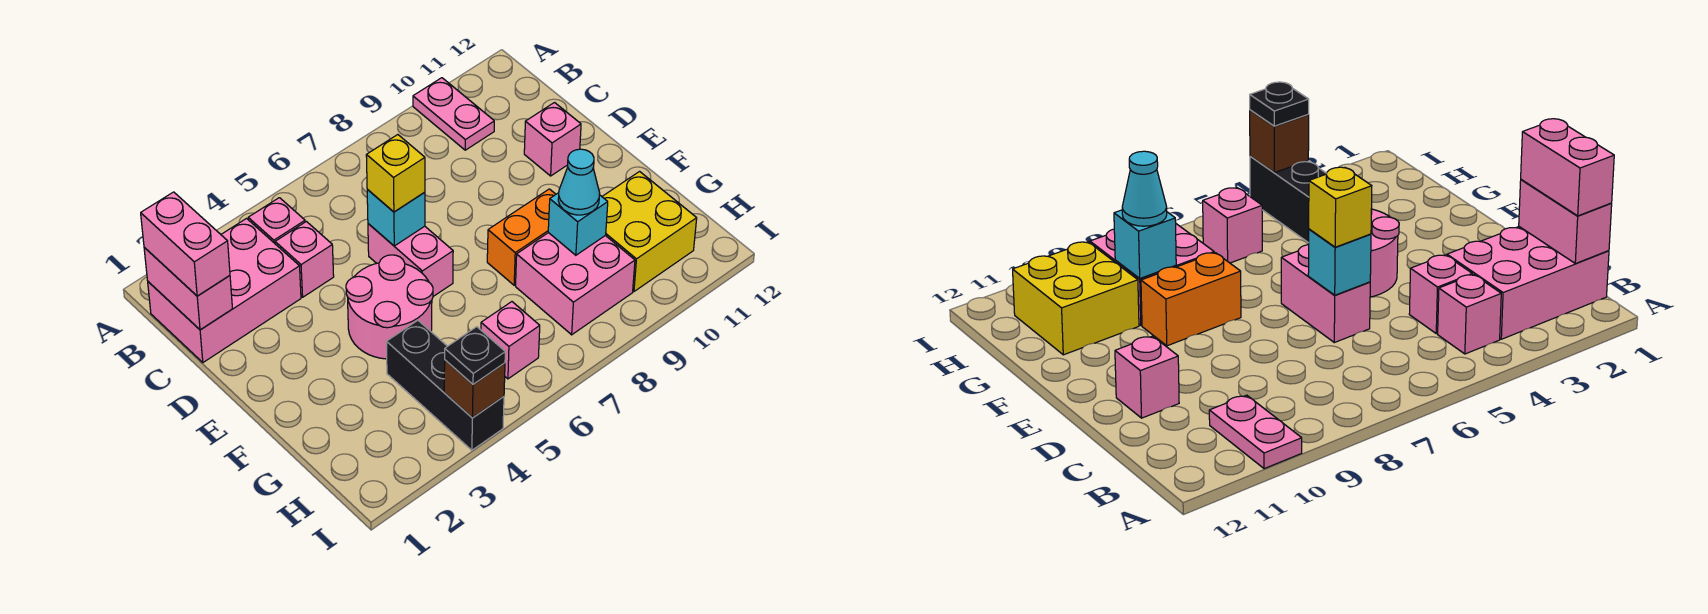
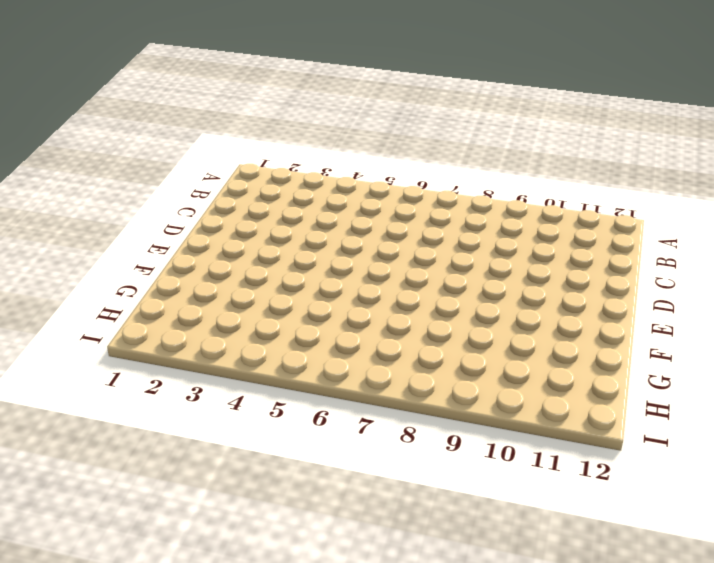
none -> pink 1x2 plate [413,78,494,150]
none -> pink 2x3 brick [148,219,301,362]
none -> pink 1x1 brick [248,198,305,243]

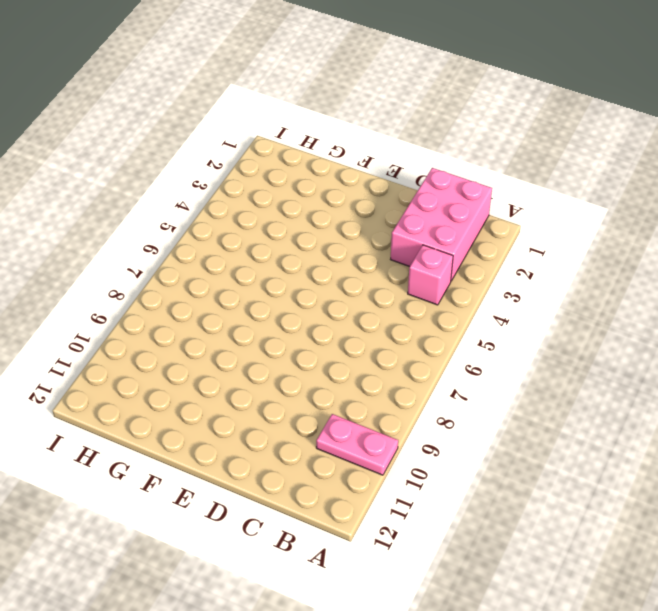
none -> pink 1x1 brick [275,222,334,297]
none -> pink 1x2 brick [368,224,453,296]
none -> pink 1x1 brick [524,103,581,176]

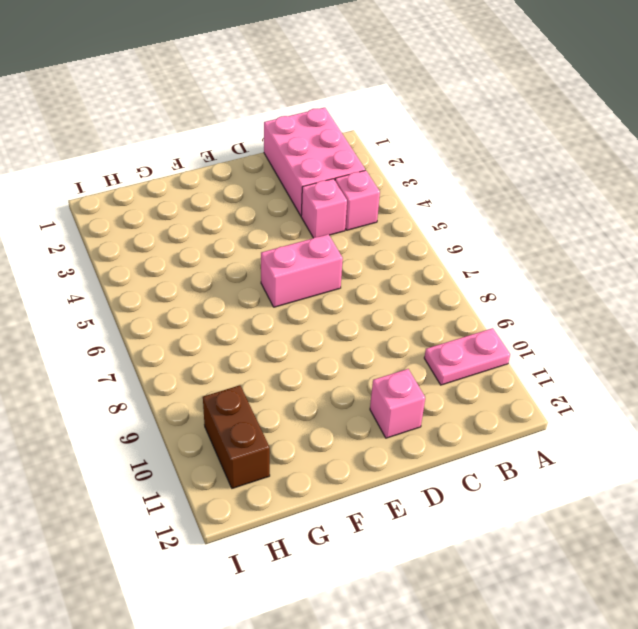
brown 1x2 brick [203,385,270,488] -> yellow 2x2 brick [602,172,697,291]
none -> pink 2x2 round brick [346,255,433,359]
none -> orange 1x2 brick [487,189,556,285]
none -> black 1x3 brick [386,320,504,450]

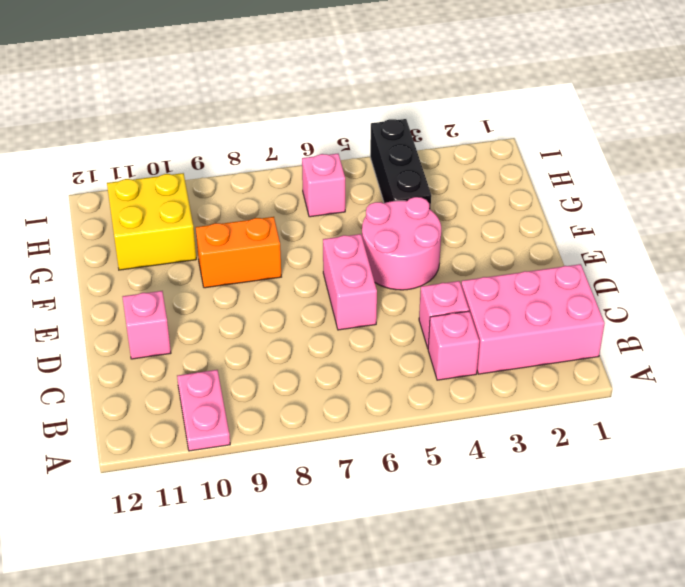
none -> pink 2x2 brick [516,233,635,335]
none -> pink 1x2 brick [144,248,232,330]
none -> cyan 1x1 brick [367,190,425,246]

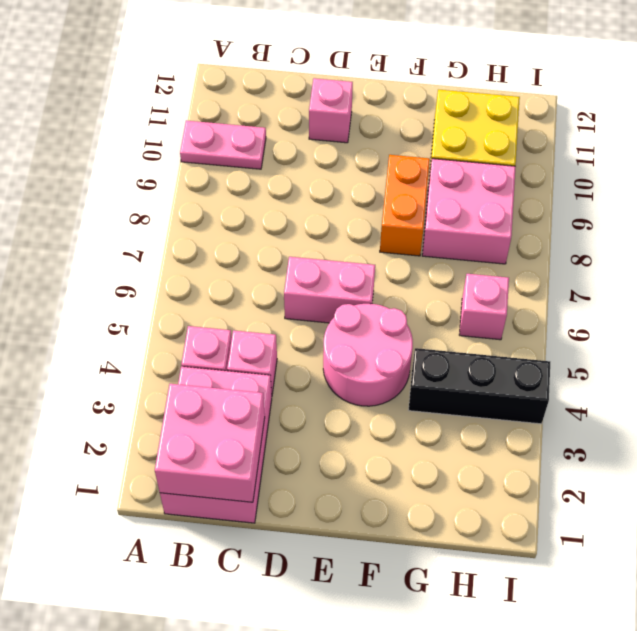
pink 2x2 brick [155,384,265,502] -> pink 1x2 brick [144,248,232,330]
none -> cyan 1x1 brick [367,190,425,246]
none -> cyan 1x1 brick [548,193,608,255]
none -> brown 1x1 brick [444,360,505,418]

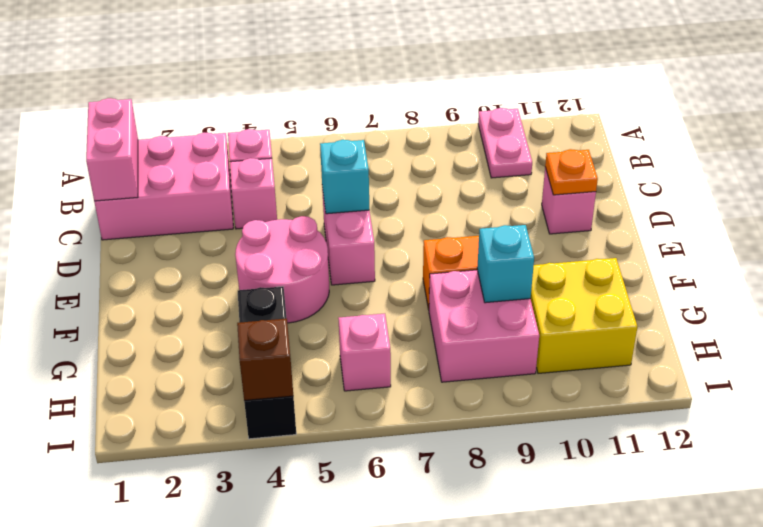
orange 1x1 plate [545,149,598,195] -> none
none -> pink 1x2 brick [141,192,230,296]
none -> yellow 1x1 brick [366,135,425,212]
none -> cyan 1x1 cone [558,149,600,215]

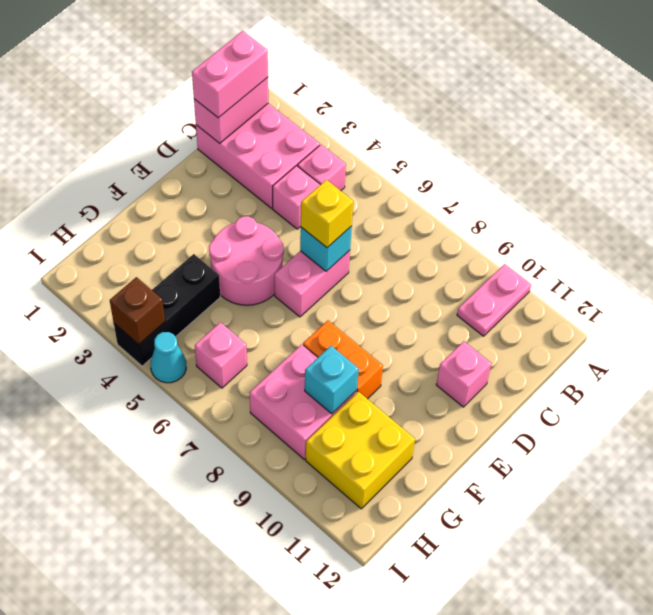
cyan 1x1 cone [151,332,186,383] -> cyan 1x1 cone moved to [558,149,600,215]
none -> black 1x1 plate [445,327,505,384]

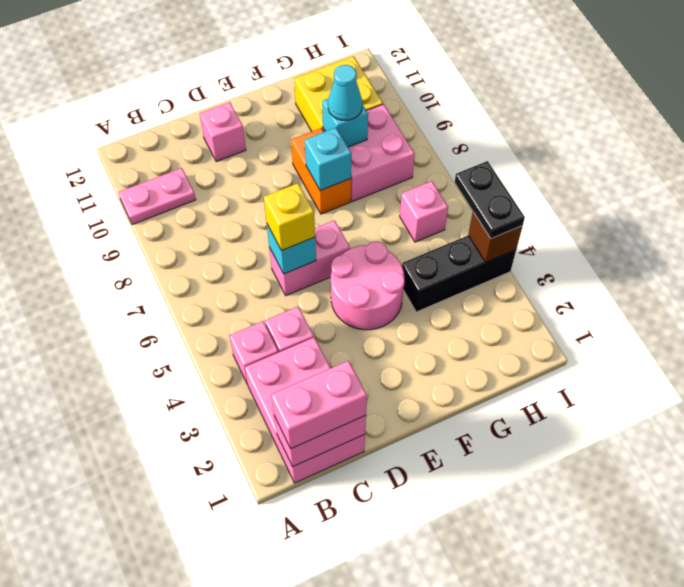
cyan 1x1 brick [305,128,351,191] -> none
black 1x2 plate [455,161,525,239] -> black 1x1 plate [445,327,505,384]

